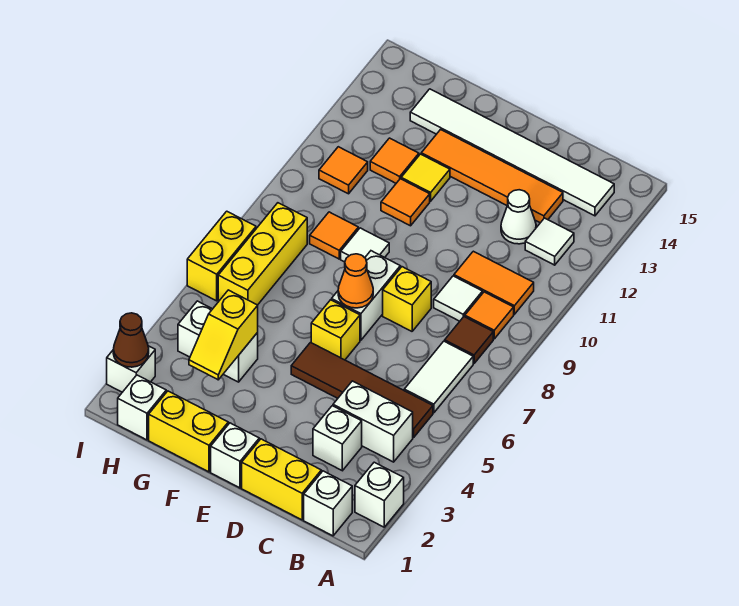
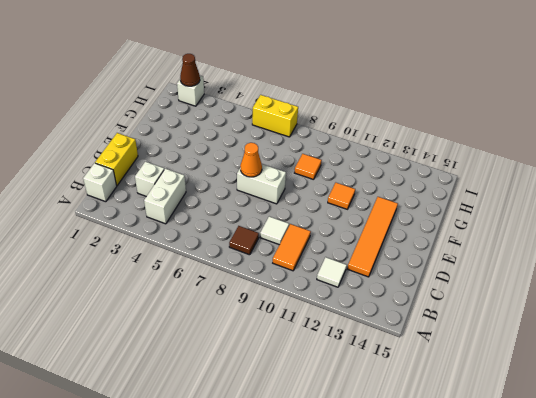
none -> white 1x1 brick [355,462,404,527]
none -> brown 1x4 tile [291,343,433,437]
none -> white 1x2 tile [404,341,473,413]
none -> orange 1x1 tile [465,292,514,339]

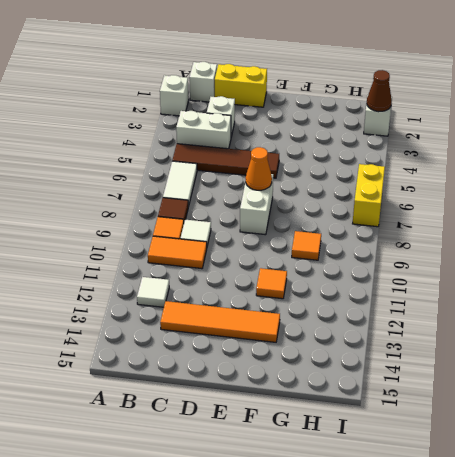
none -> white 1x6 tile [410,89,614,216]
none -> white 1x1 cone [501,190,536,244]
none -> yellow 1x1 brick [383,267,431,331]
none -> white 1x1 brick [211,423,259,488]

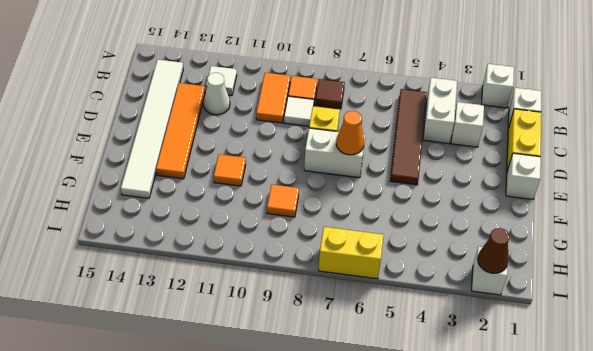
none -> white 1x2 tile [404,341,473,413]
none -> yellow 1x1 brick [311,300,360,360]
none -> yellow 1x2 brick [149,391,228,472]
none -> white 1x1 tile [341,228,389,262]

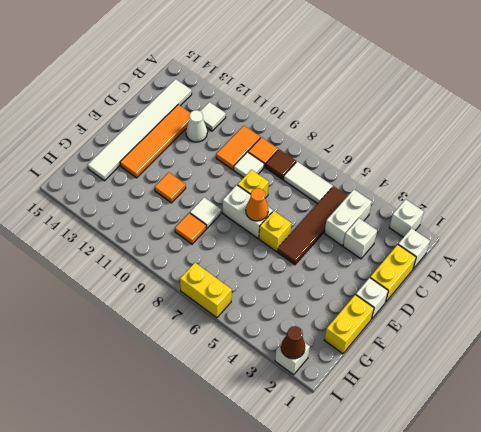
none -> yellow 1x1 tile [401,154,450,201]
none -> white 1x2 brick [178,301,258,382]
none -> orange 1x1 tile [370,138,419,183]
none -> white 1x1 brick [118,375,166,440]

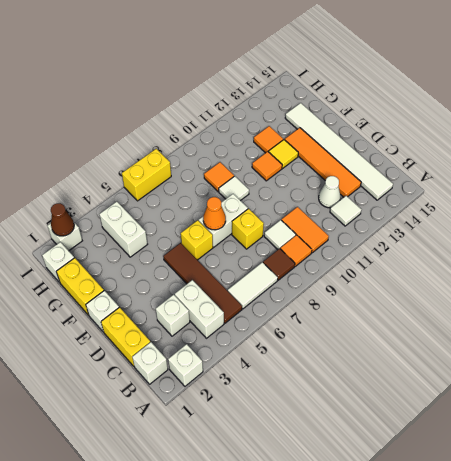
none -> yellow 1x3 brick [218,203,307,305]
none -> orange 1x1 tile [319,147,368,194]
none -> yellow 1x2 slope [189,290,258,380]

